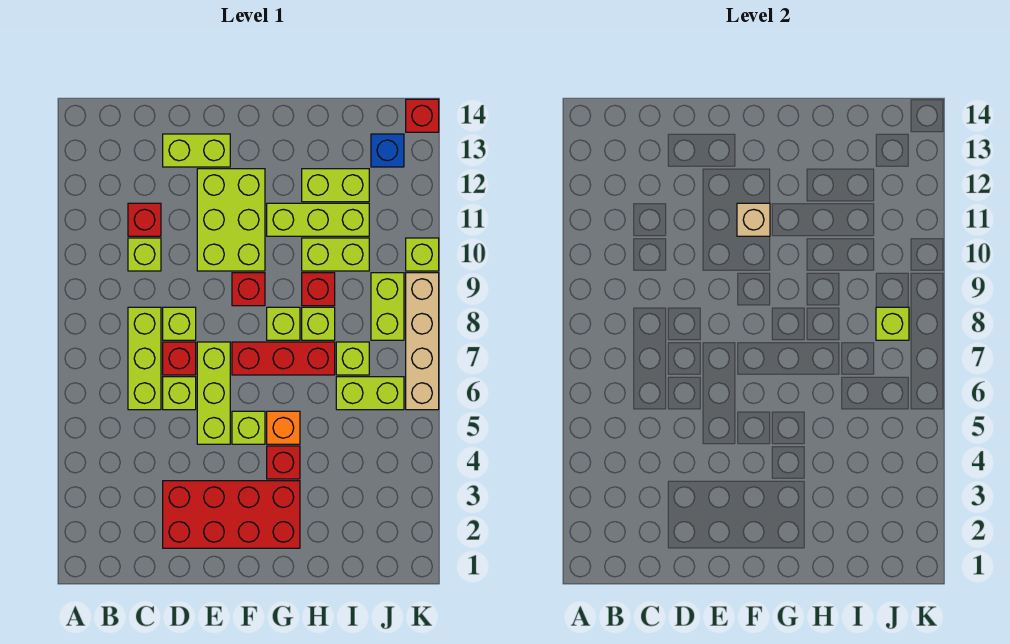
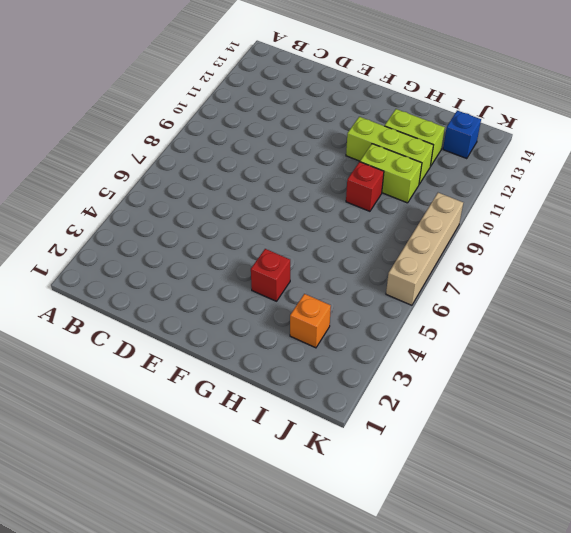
orange 1x1 brick [290,294,331,348] -> orange 1x1 brick moved to [267,411,300,444]
none -> lime 1x3 brick [128,307,161,410]
none -> lime 1x1 brick [128,238,161,271]
none -> red 1x1 brick [128,203,161,236]
none -> red 2x4 brick [163,481,300,548]

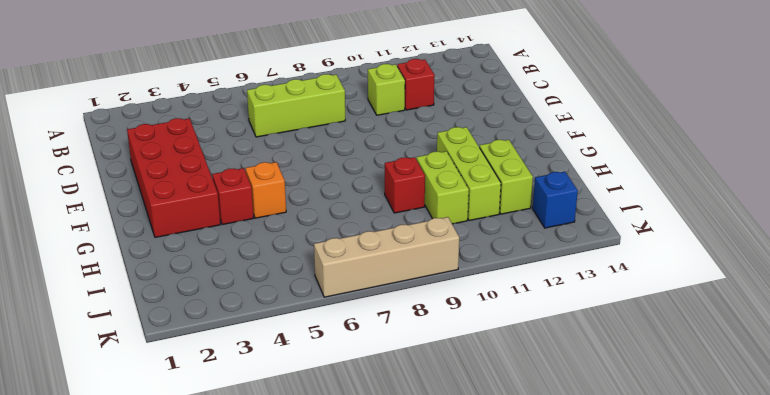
none -> lime 1x1 brick [163,377,196,410]
none -> red 1x1 brick [163,342,196,375]
none -> lime 1x1 brick [163,307,196,340]
none -> lime 1x2 brick [163,134,230,167]

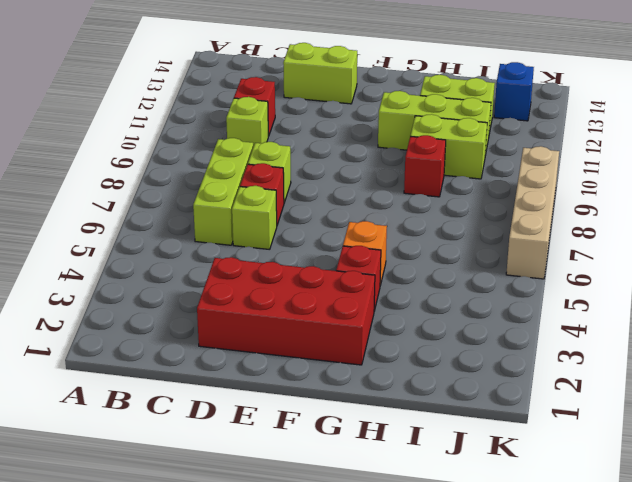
none -> lime 1x3 brick [197,342,230,444]
none -> lime 2x3 brick [197,169,265,271]
none -> lime 1x1 brick [232,411,265,444]
none -> red 1x3 brick [232,342,335,375]

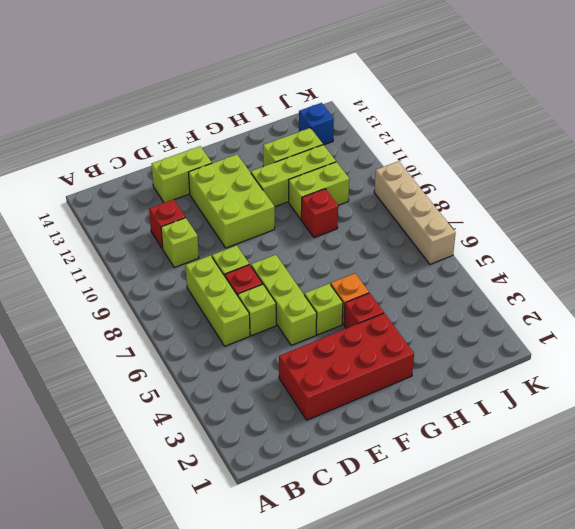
none -> red 1x3 brick [232,342,335,375]
none -> red 1x1 brick [232,273,265,306]
none -> lime 1x1 brick [267,307,300,340]
none -> lime 1x1 brick [302,307,335,340]

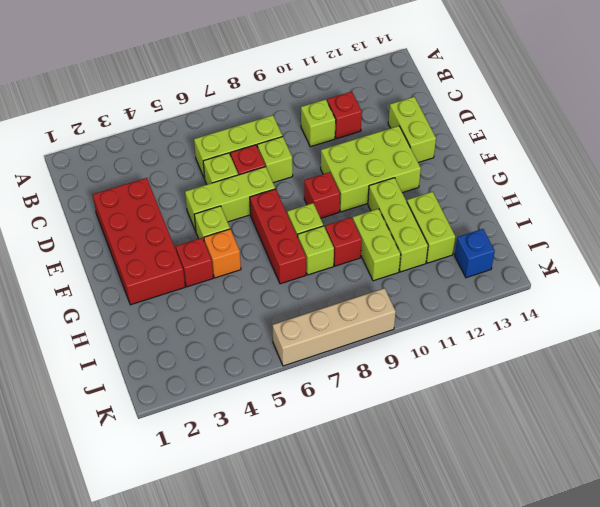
none -> lime 1x2 brick [336,377,404,410]
none -> lime 1x1 brick [336,342,369,375]
none -> lime 1x2 brick [371,273,404,340]
none -> lime 1x1 brick [406,238,439,271]

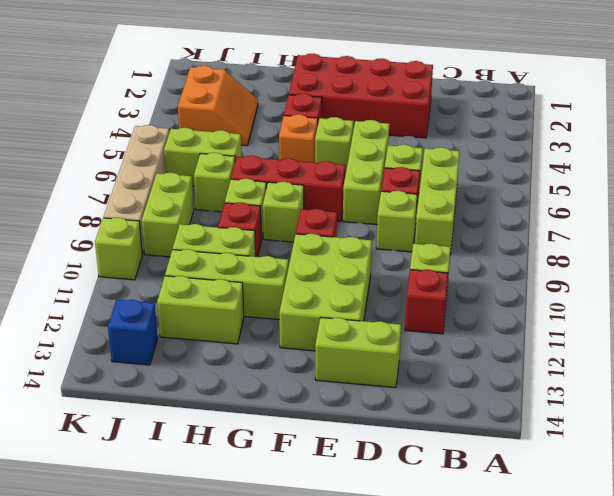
orange 2x2 slope [178,66,258,146] -> none
none -> red 1x1 brick [406,99,439,132]
none -> tan 1x1 brick [737,203,770,236]
none -> lime 1x1 brick [876,307,909,340]

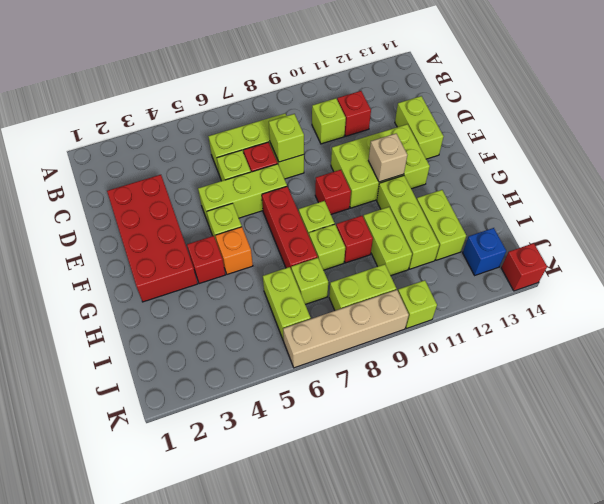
lime 1x1 brick [269,114,304,162] -> lime 1x1 brick moved to [876,307,909,340]

